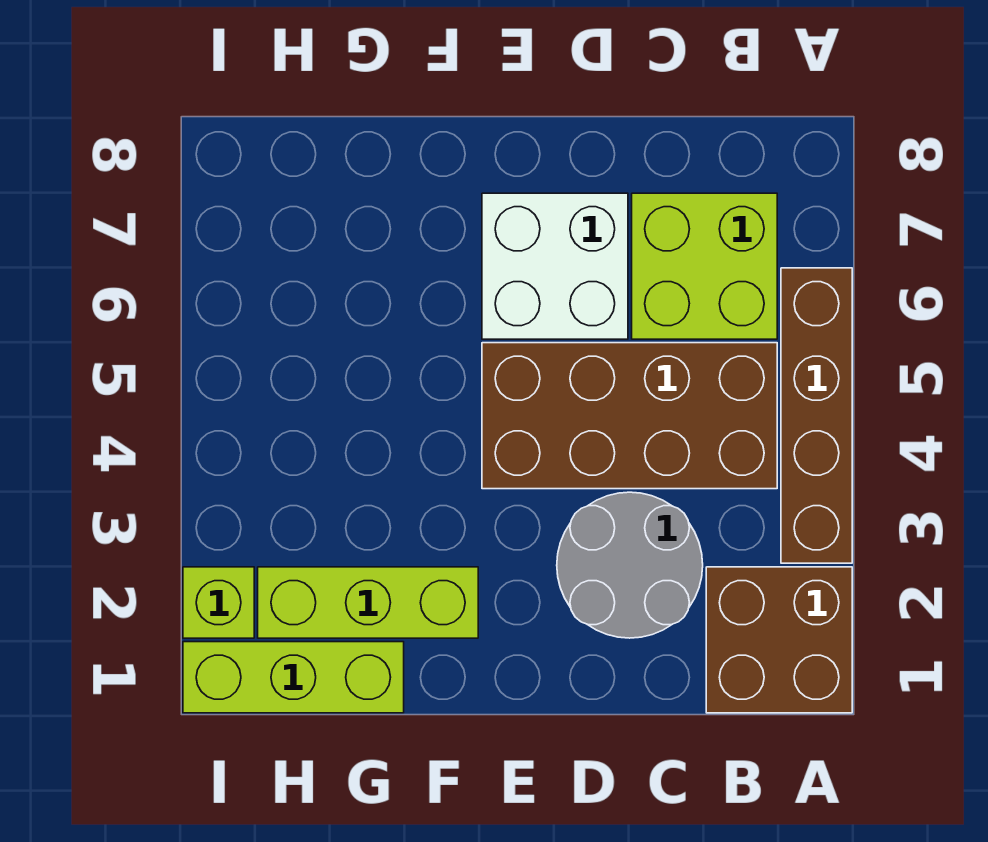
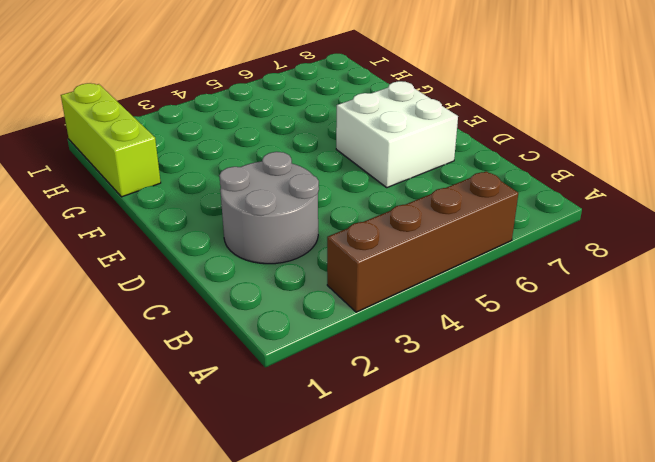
none -> brown 2x2 brick [706,567,852,713]
none -> brown 2x4 brick [482,343,777,489]

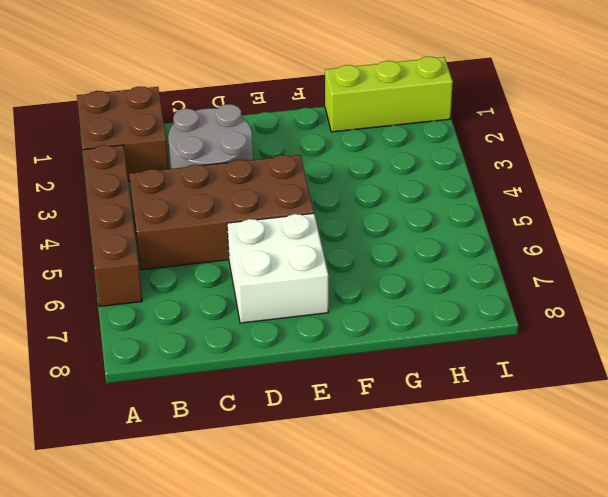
none -> lime 2x2 brick [632,193,777,339]
none -> lime 1x3 brick [258,567,478,638]

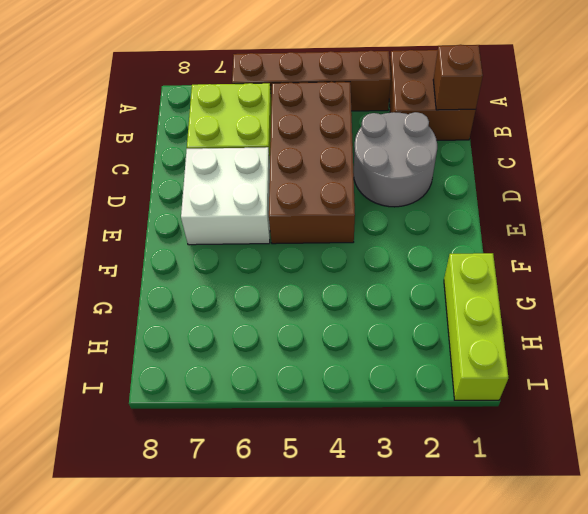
brown 1x1 brick [433,45,483,110] -> none
none -> lime 1x3 brick [258,567,478,638]
none -> lime 1x1 brick [183,567,254,638]

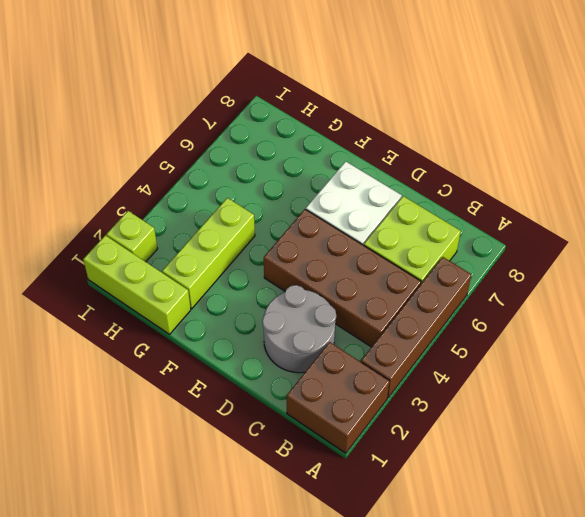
lime 1x3 brick [162,198,255,309] -> lime 1x3 brick turned to [258,567,478,638]

